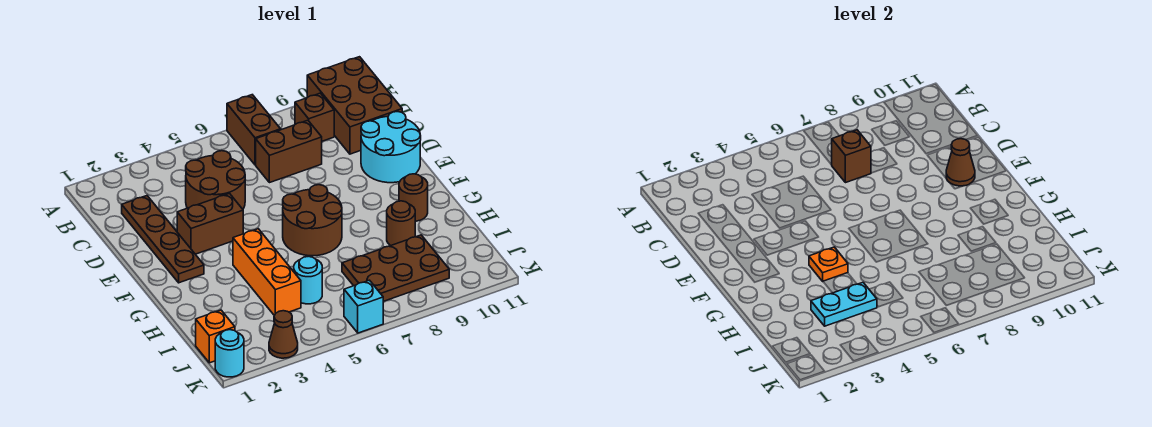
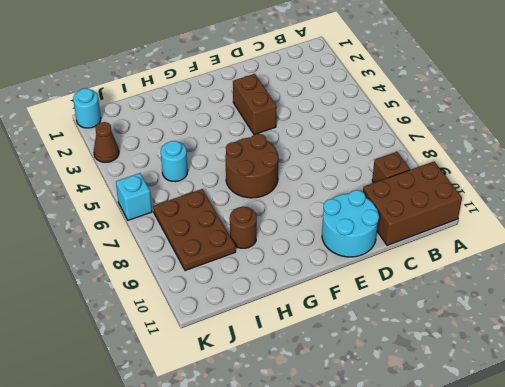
none -> brown 1x2 brick [227,95,281,165]
none -> brown 1x4 plate [122,196,204,283]
none -> brown 2x2 round brick [186,151,245,209]

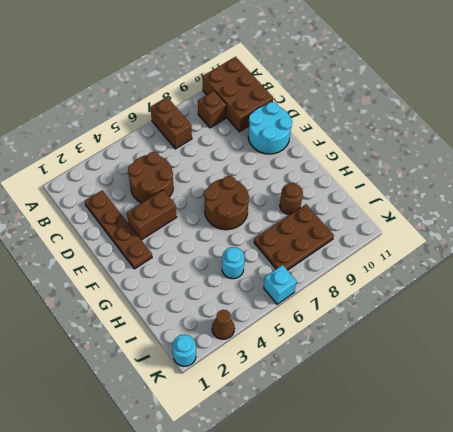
none -> brown 1x2 brick [256,120,322,183]
none -> orange 1x3 brick [233,229,301,315]
none -> brown 1x1 round brick [399,174,428,221]

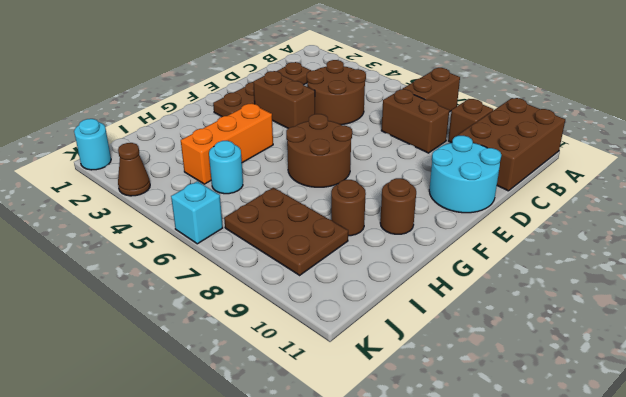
none -> orange 1x1 brick [196,310,235,363]
none -> brown 1x1 brick [831,130,871,183]
none -> brown 1x1 cone [946,139,975,186]

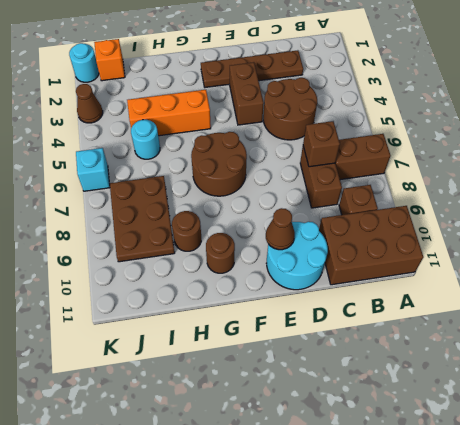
none -> orange 1x1 plate [809,247,848,281]
none -> cyan 1x2 plate [811,282,877,326]

